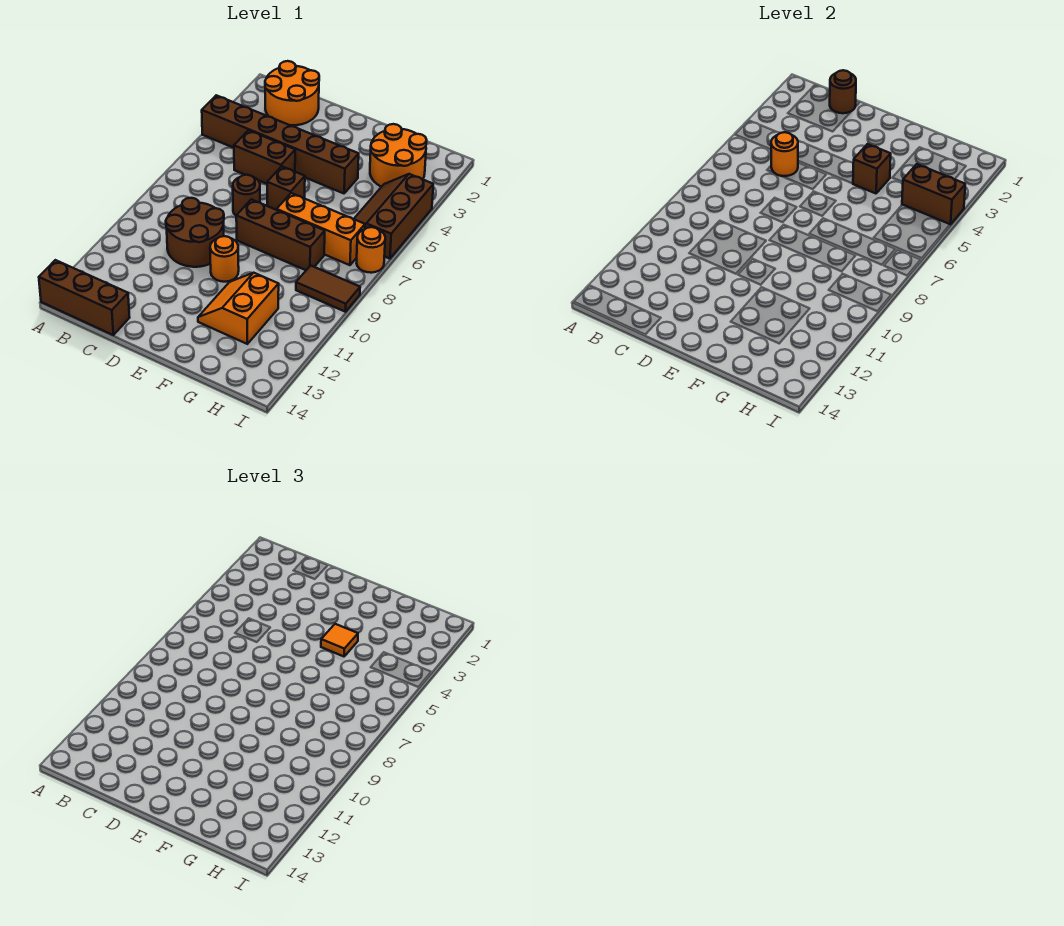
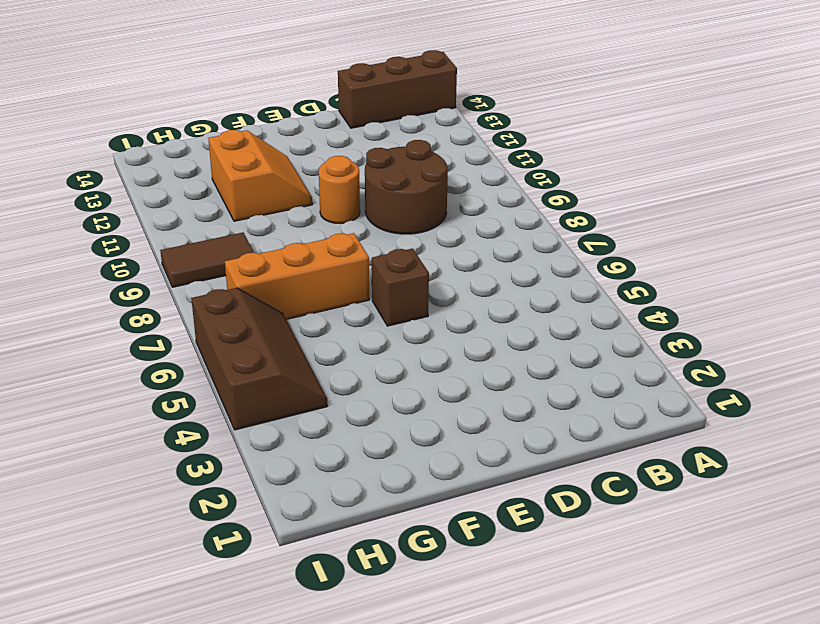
none -> brown 1x6 brick [202,95,359,193]
none -> orange 2x2 round brick [265,61,319,125]
none -> brown 1x2 brick [234,130,295,184]

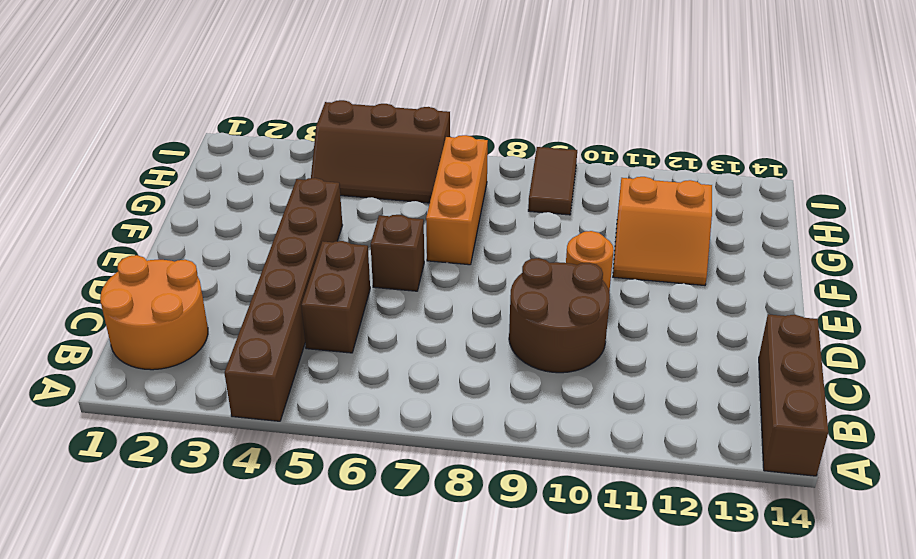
none -> brown 1x1 round brick [233,175,260,216]
none -> brown 1x3 brick [236,199,325,270]
none -> orange 2x2 round brick [370,124,427,187]

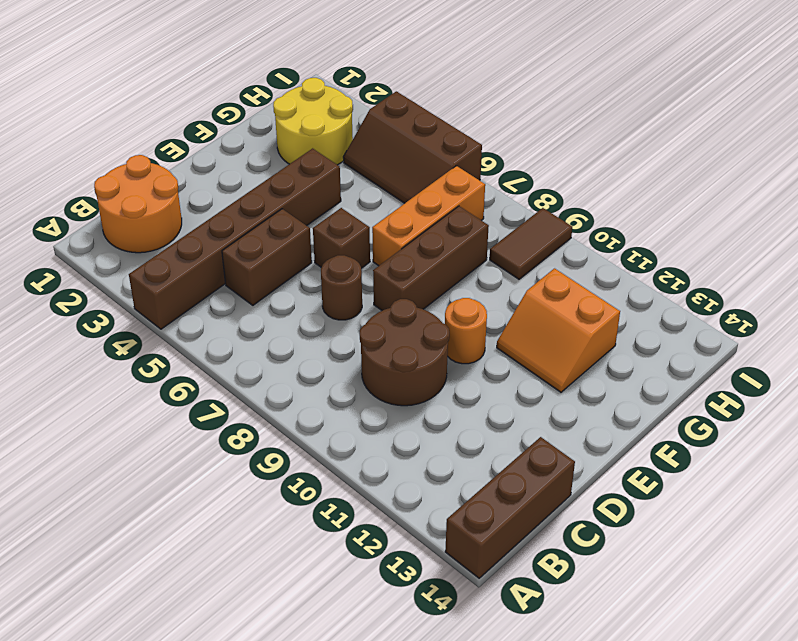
yellow 2x2 round brick [273,78,353,165] -> orange 2x2 round brick [370,124,427,187]
none -> orange 1x1 round brick [356,227,385,273]
none -> brown 1x1 round brick [830,70,856,113]
none -> orange 1x1 round brick [771,132,798,176]

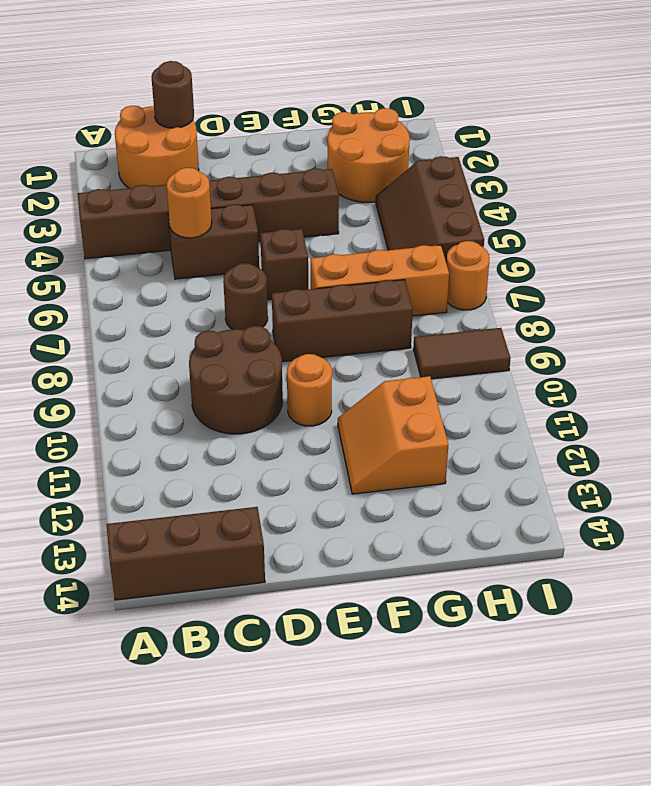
none -> brown 1x1 brick [853,144,891,193]
none -> brown 1x2 brick [902,164,965,224]
none -> orange 1x1 tile [321,624,358,656]

